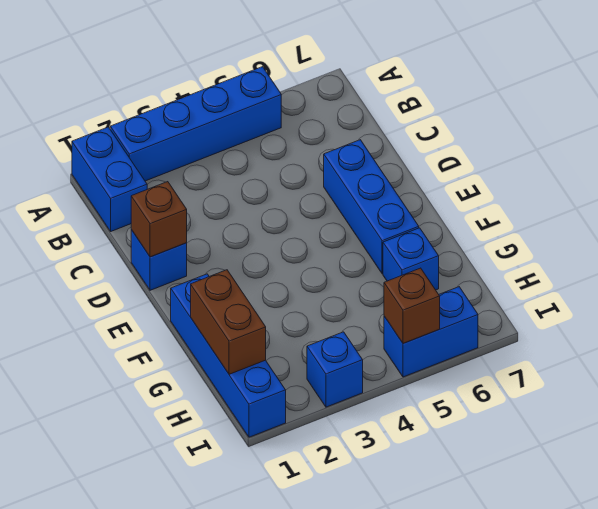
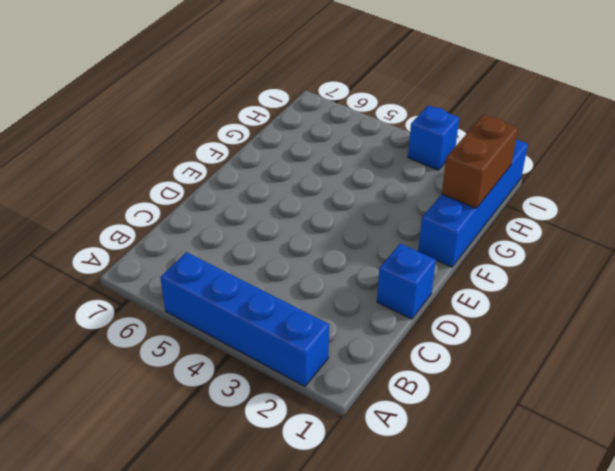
none -> blue 1x2 brick [72,127,147,231]
none -> blue 1x3 brick [324,140,419,274]

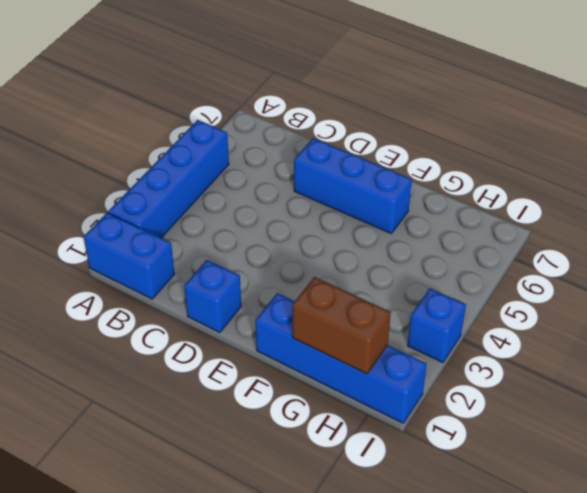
none -> blue 1x1 brick [383,228,439,290]
none -> blue 1x2 brick [384,287,478,377]

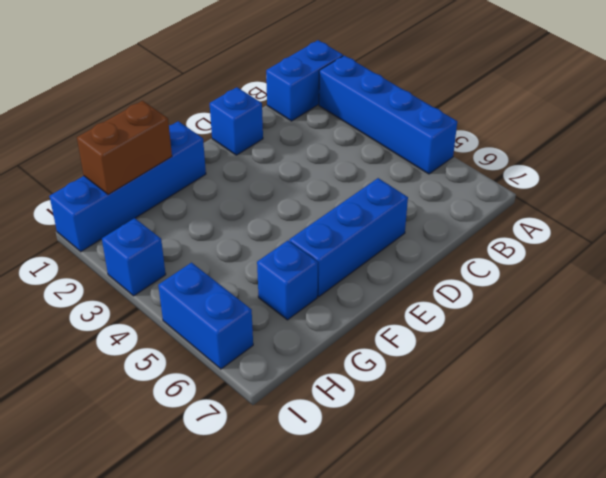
none -> brown 1x1 brick [131,182,187,257]
none -> brown 1x1 brick [384,268,440,344]

